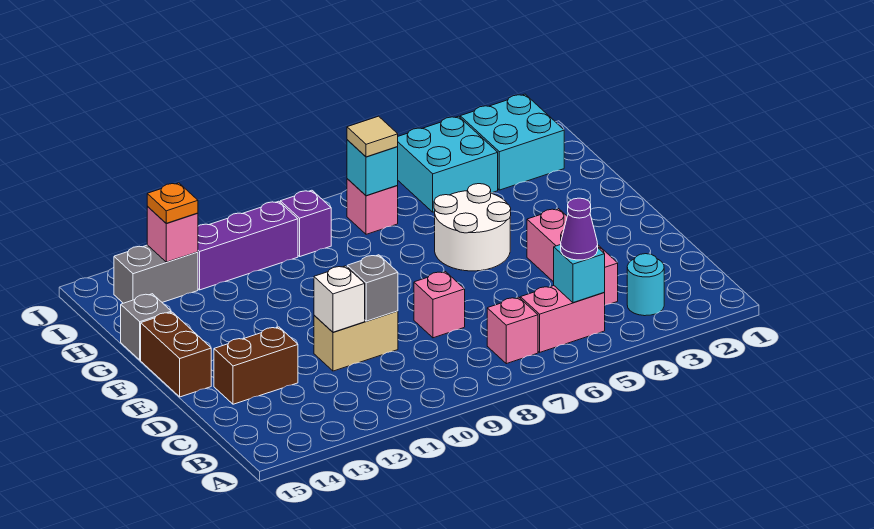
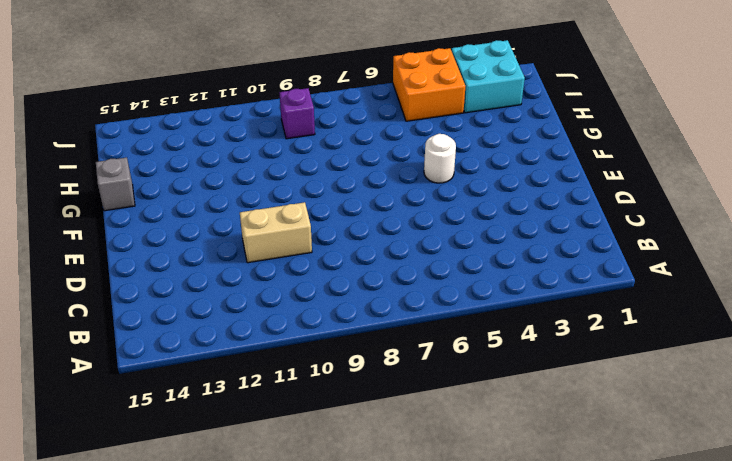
white 1x1 round brick [424,134,456,183] -> white 2x2 round brick [434,184,511,271]
orange 2x2 brick [393,48,465,121] -> cyan 2x2 brick [398,116,498,212]
none -> cyan 1x1 round brick [627,254,664,316]
none -> pink 1x2 brick [520,286,605,352]
none -> pink 1x1 brick [487,297,538,364]

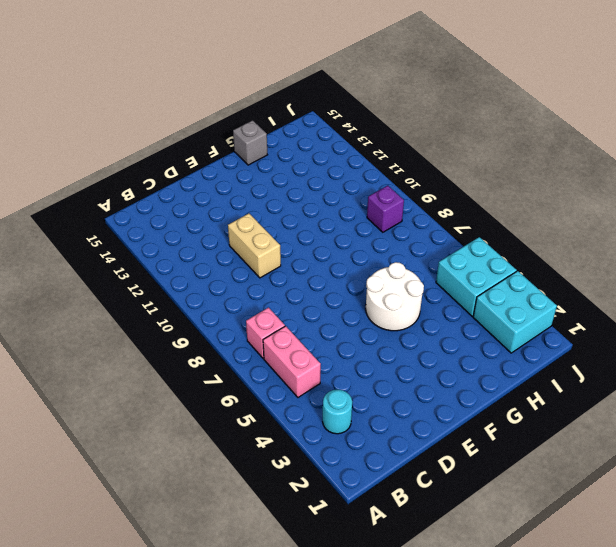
none -> pink 1x3 brick [527,209,618,305]
none -> pink 1x1 brick [414,272,465,338]
none -> brown 1x2 brick [214,327,298,404]

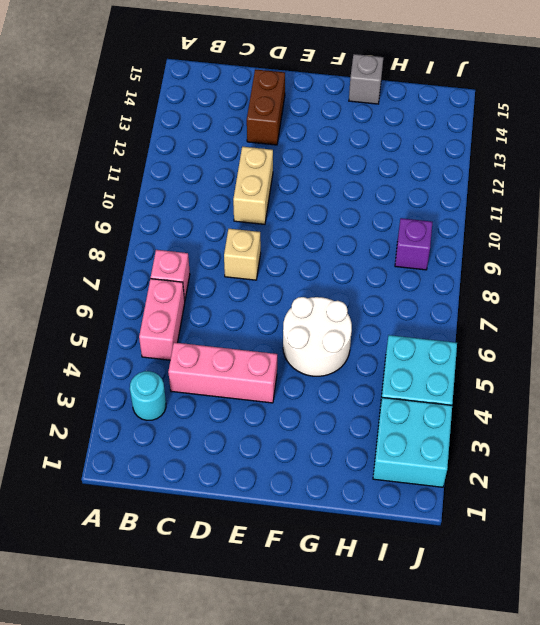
tan 1x1 brick [224,229,261,280] -> pink 1x1 brick [414,272,465,338]
none -> brown 1x2 brick [141,312,211,397]
none -> pink 1x1 brick [347,179,398,234]
none -> purple 1x3 brick [198,201,298,290]

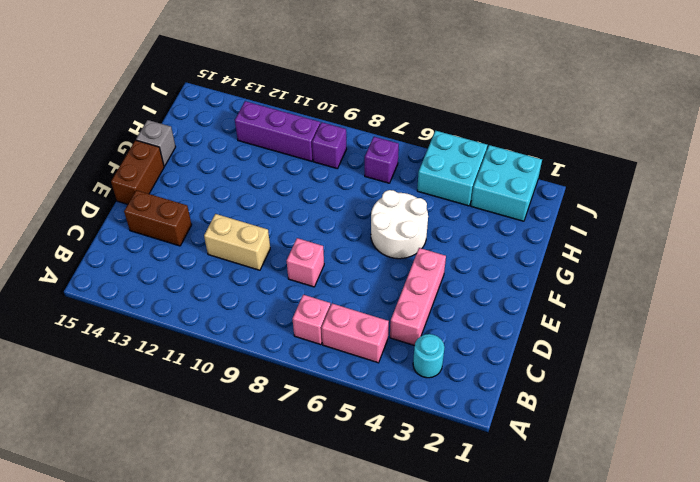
purple 1x1 brick [365,137,399,183] -> pink 1x1 brick [347,179,398,234]
none -> grey 1x2 brick [114,245,198,303]
none -> cyan 1x1 brick [554,245,605,303]
none -> grey 1x1 brick [347,255,398,321]

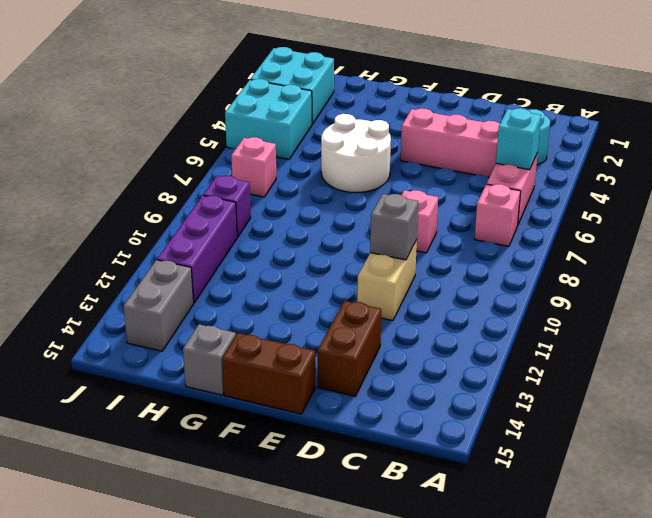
none -> white 1x1 brick [314,266,365,332]
none -> cyan 1x1 brick [347,140,398,196]
none -> pink 1x1 brick [147,206,198,262]

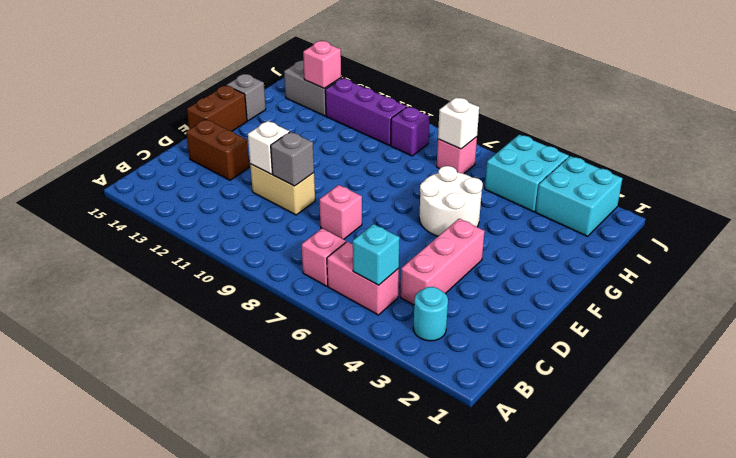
white 1x1 brick [438,97,479,149] -> cyan 1x1 brick [347,140,398,196]
none -> purple 1x1 cone [561,198,598,260]
none -> tan 1x1 tile [347,116,398,157]
none -> orange 1x1 plate [147,183,198,223]

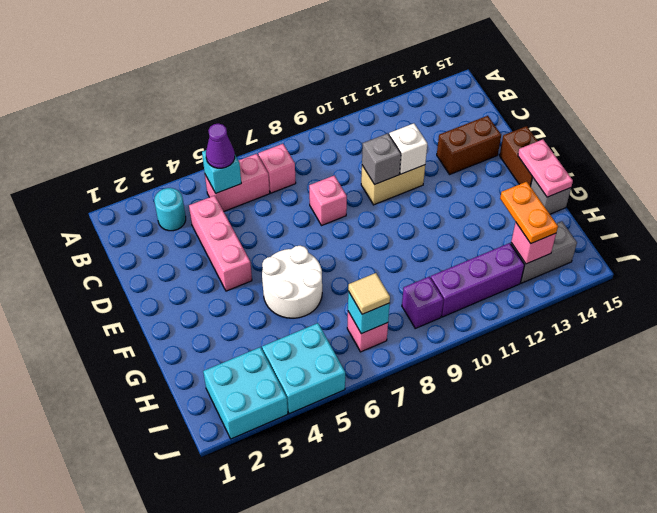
pink 1x2 plate [518,140,573,197] -> none
orange 1x2 plate [500,182,558,243] -> orange 1x1 plate [147,183,198,223]

